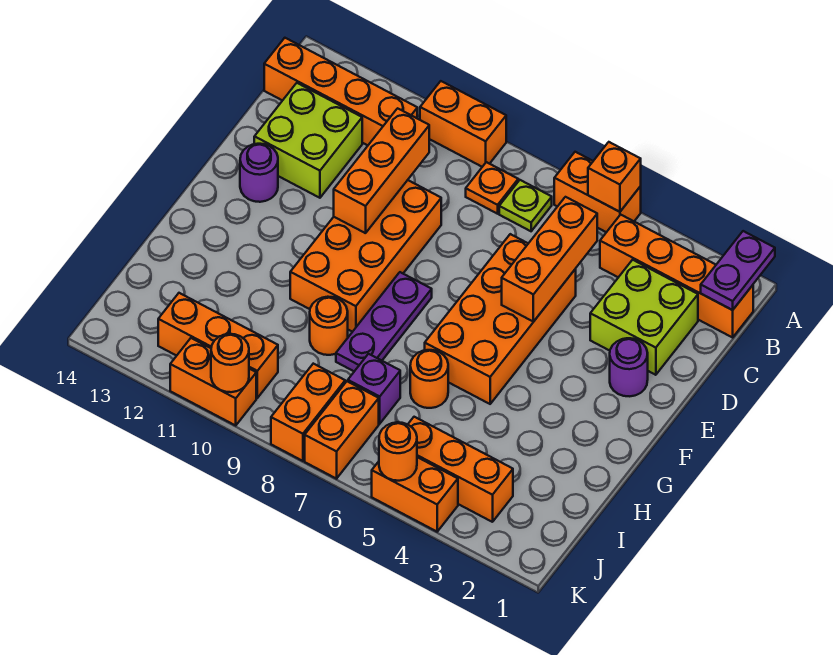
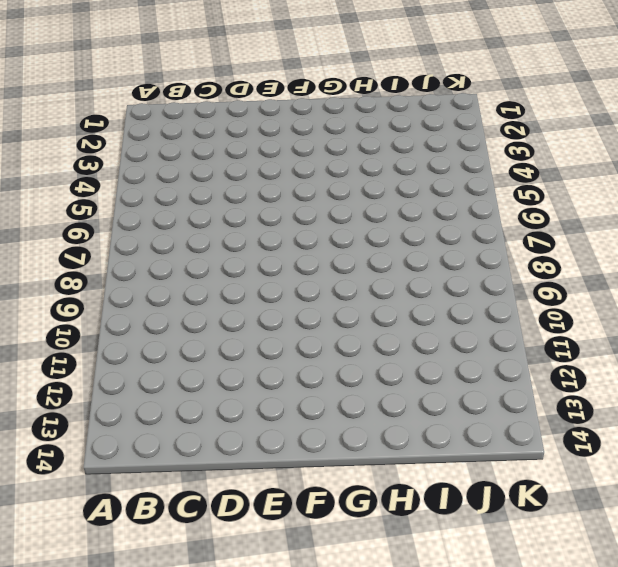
none -> orange 1x2 brick [554,152,641,232]
none -> orange 1x2 brick [420,81,506,167]
none -> orange 1x4 brick [600,215,753,337]

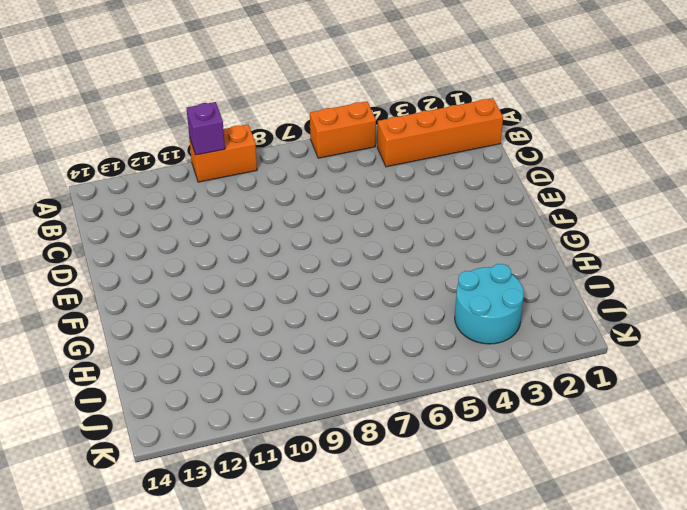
purple 1x1 brick [187,102,225,155] -> purple 1x1 brick moved to [348,354,400,424]
cyan 2x2 round brick [455,264,524,344] -> orange 1x3 brick [408,417,513,522]
none -> lime 1x1 plate [499,180,552,231]
none -> orange 1x1 plate [466,162,518,214]
none -> orange 1x4 brick [264,38,417,145]

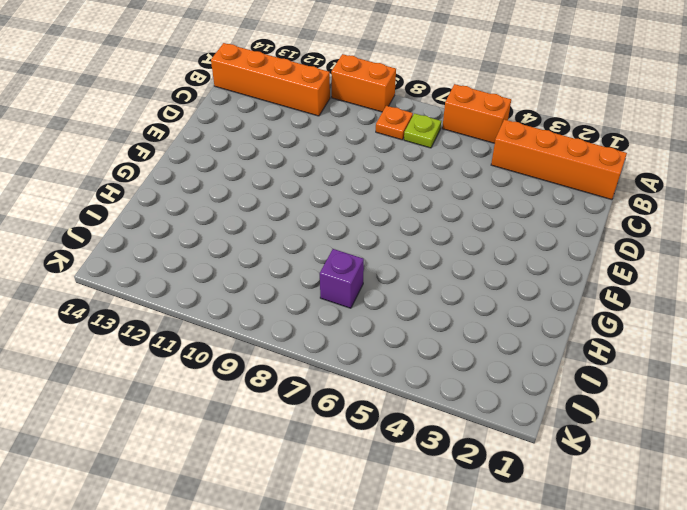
none -> lime 2x2 brick [590,260,698,375]
none -> lime 2x2 brick [254,83,362,198]
none -> orange 2x4 brick [425,234,576,404]

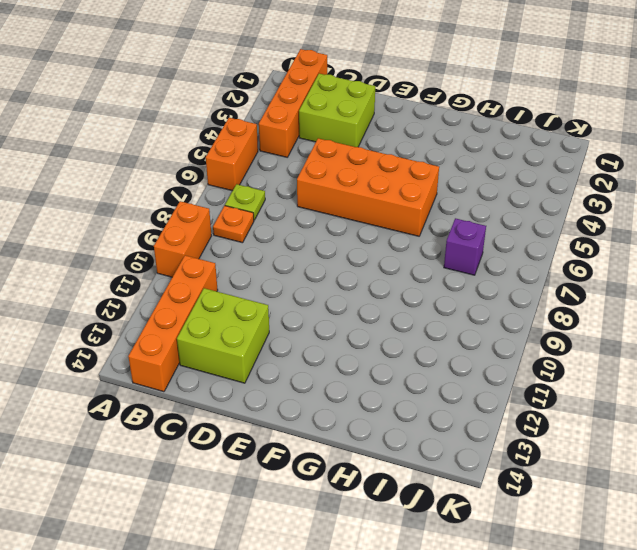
none -> orange 2x4 brick [290,180,441,332]
none -> purple 1x1 round brick [610,338,648,396]
none -> purple 1x1 round brick [240,144,278,202]

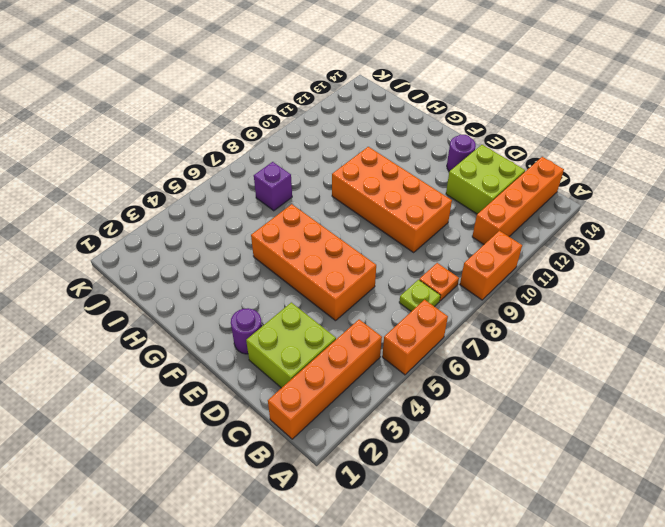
none -> purple 1x3 plate [336,272,432,371]
none -> orange 1x1 round brick [410,350,448,408]
none -> orange 1x1 round brick [310,297,348,355]

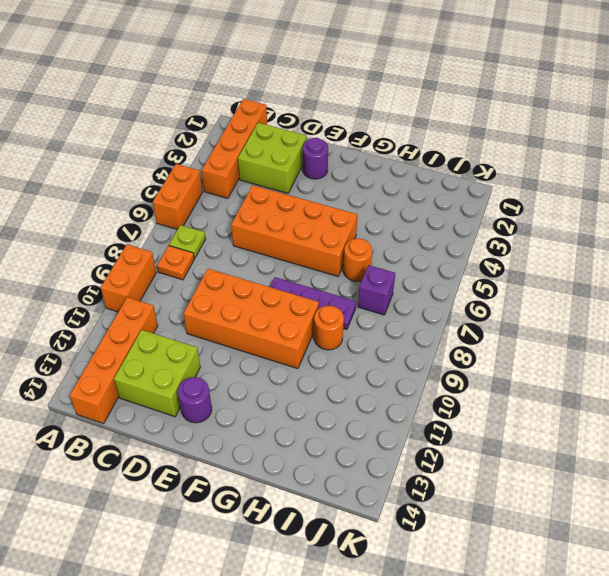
none -> orange 1x3 brick [408,417,513,522]
none -> orange 1x2 brick [305,381,379,479]
none -> orange 1x2 brick [271,364,345,461]

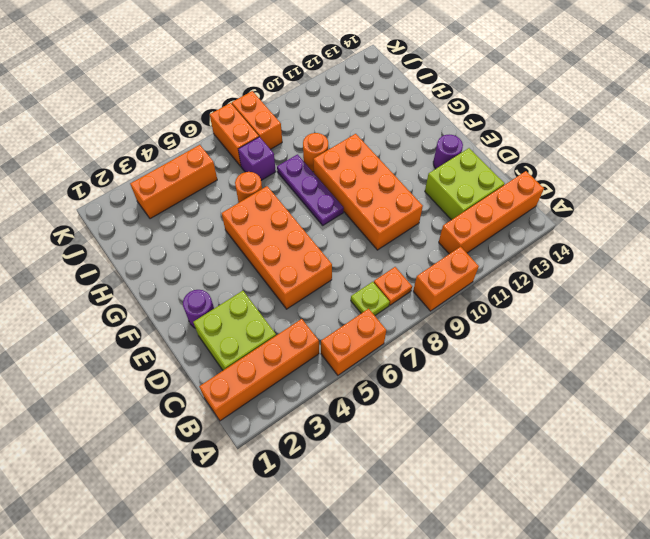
none -> orange 1x3 brick [158,293,278,398]
none -> orange 1x2 brick [372,457,458,532]
none -> orange 1x2 brick [170,338,256,425]

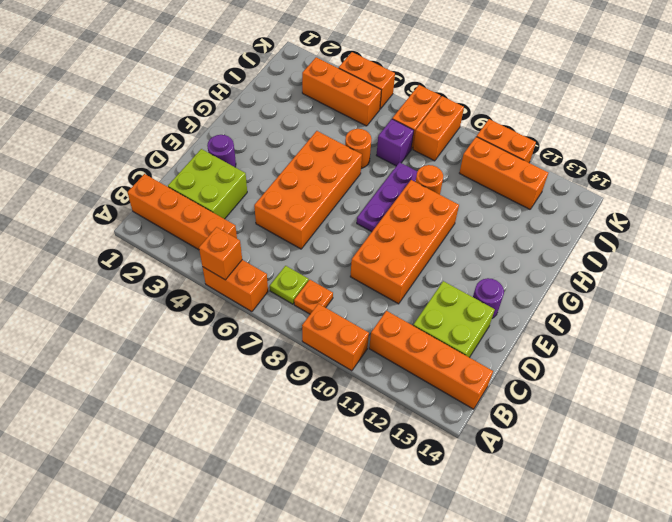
none -> purple 1x2 plate [701,231,775,310]
none -> orange 1x3 brick [502,197,597,322]
none -> orange 1x3 brick [334,108,429,233]

